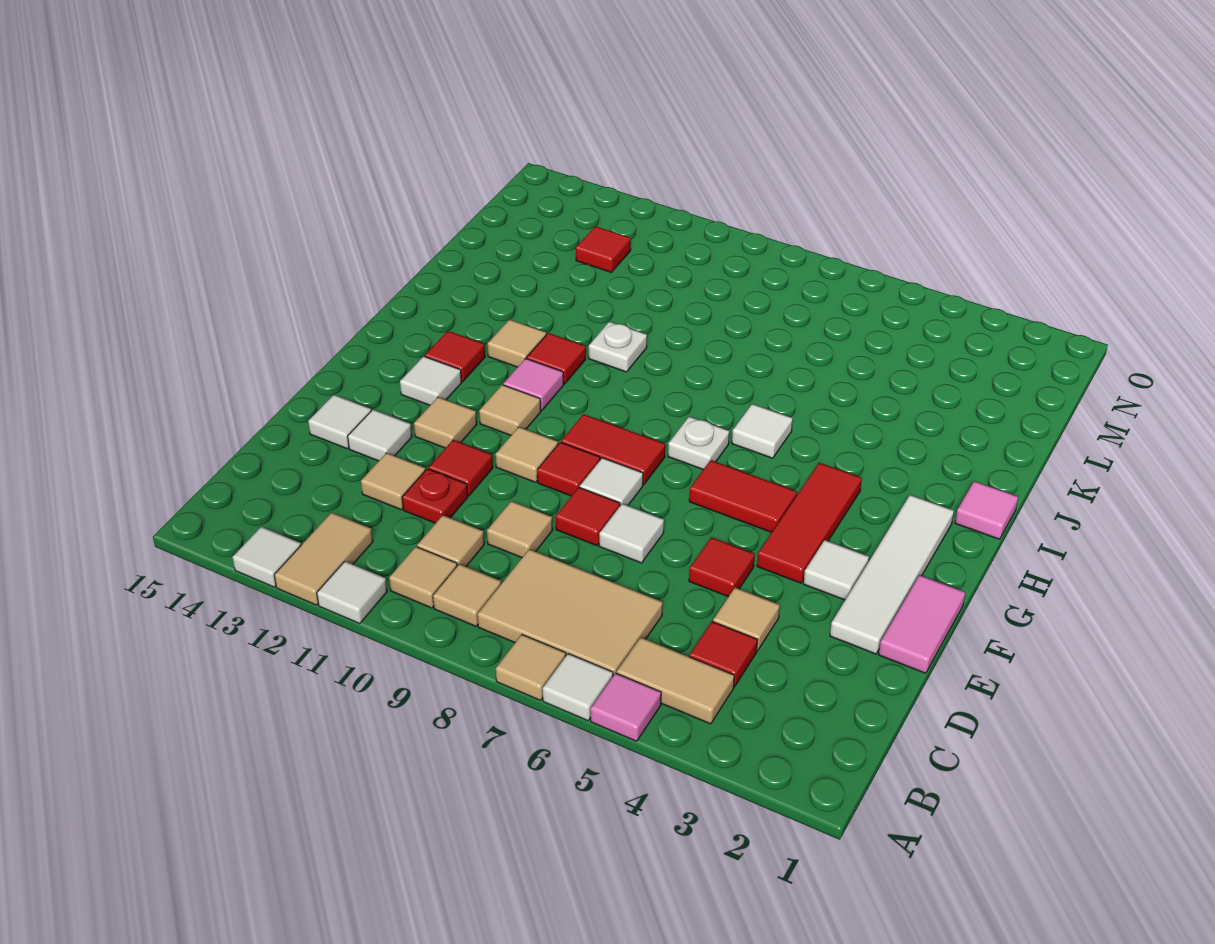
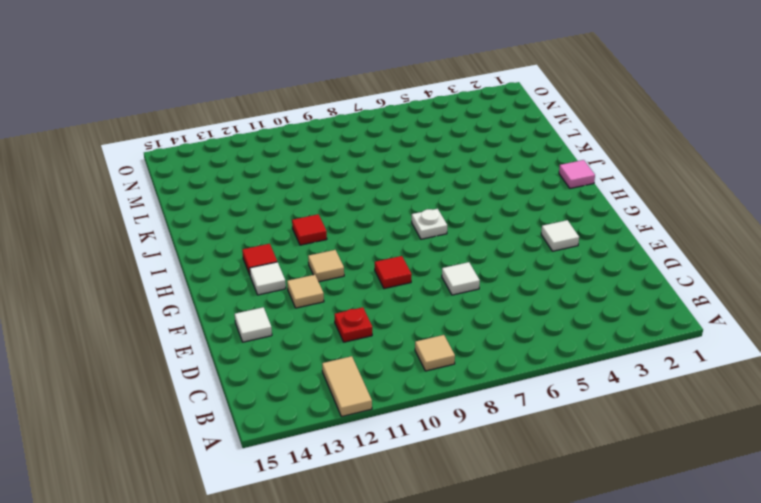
none -> pink 1x1 tile [590,673,661,741]
none -> white 1x1 tile [543,654,613,721]
none -> tan 1x1 tile [496,635,566,700]
none -> white 1x1 tile [317,561,387,624]

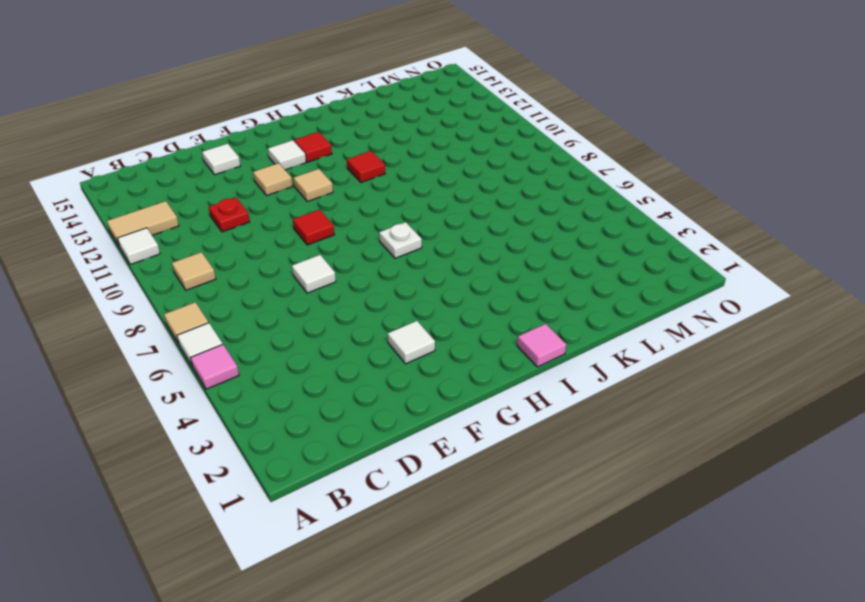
none -> white 1x1 tile [232,527,301,587]
none -> tan 1x2 tile [617,638,734,724]
none -> tan 2x3 tile [478,549,663,676]
none -> tan 1x1 tile [389,547,457,608]

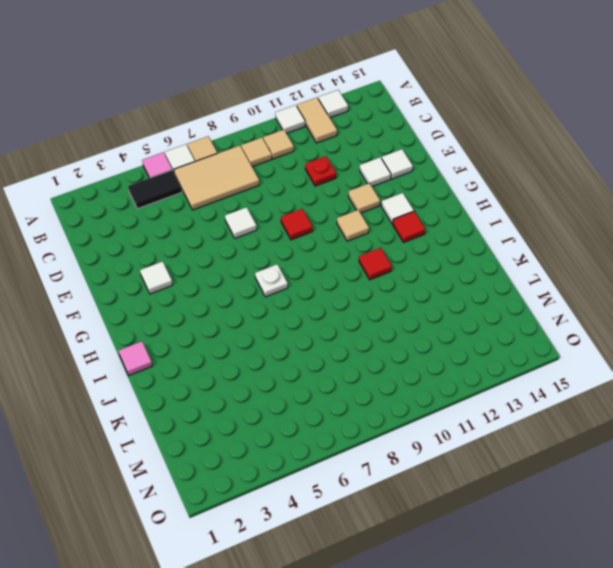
black 1x2 tile [128,170,182,209] -> tan 1x2 tile [617,638,734,724]
none -> red 1x1 tile [689,621,757,687]
none -> tan 1x1 tile [417,515,484,567]
none -> tan 1x1 tile [713,588,780,651]
none -> tan 1x1 tile [487,501,553,558]

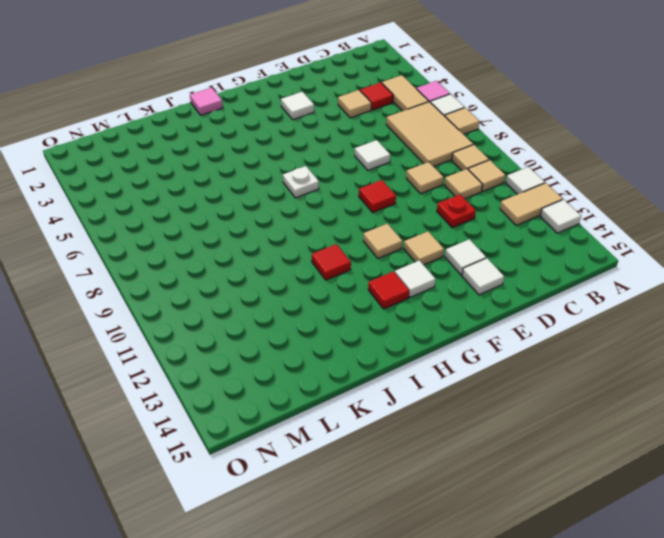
none -> tan 1x1 tile [361,453,426,509]
none -> pink 1x2 tile [879,575,966,673]
none -> white 1x4 tile [830,495,954,654]
none -> red 1x1 tile [689,537,755,597]

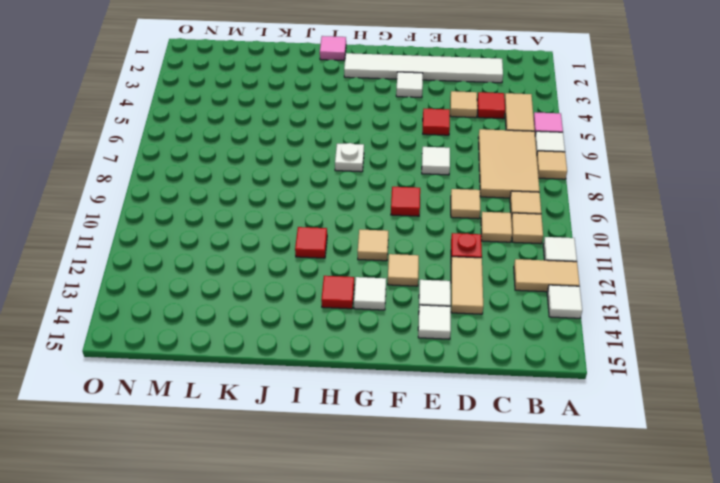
white 1x6 tile [344,53,503,83] -> white 1x4 tile [830,495,954,654]
tan 1x2 tile [451,257,483,314] -> tan 1x1 tile [361,453,426,509]
none -> pink 1x2 tile [879,575,966,673]
none -> red 1x1 tile [556,487,620,546]
none -> red 1x1 tile [429,440,493,496]
none -> red 1x3 tile [757,463,862,583]

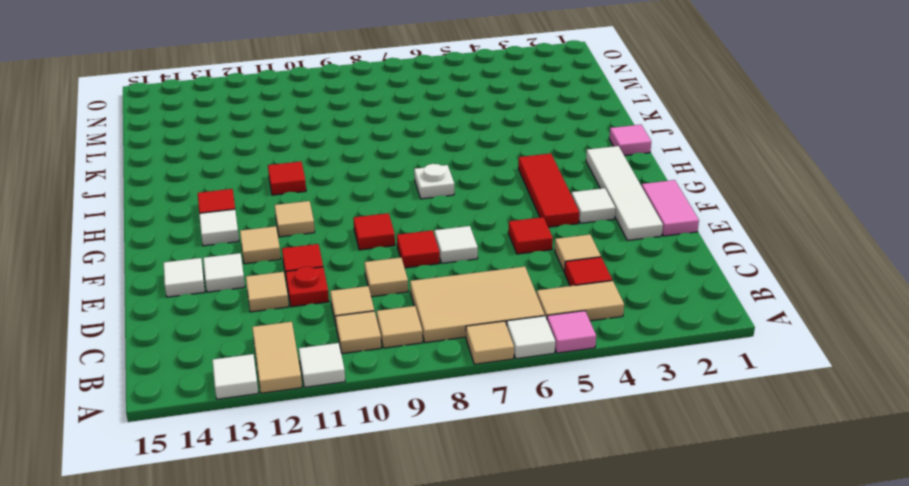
none -> white 1x1 tile [580,458,643,506]
none -> tan 1x1 tile [495,427,558,482]
none -> red 1x2 tile [689,460,797,533]
none -> red 1x2 tile [561,414,665,485]

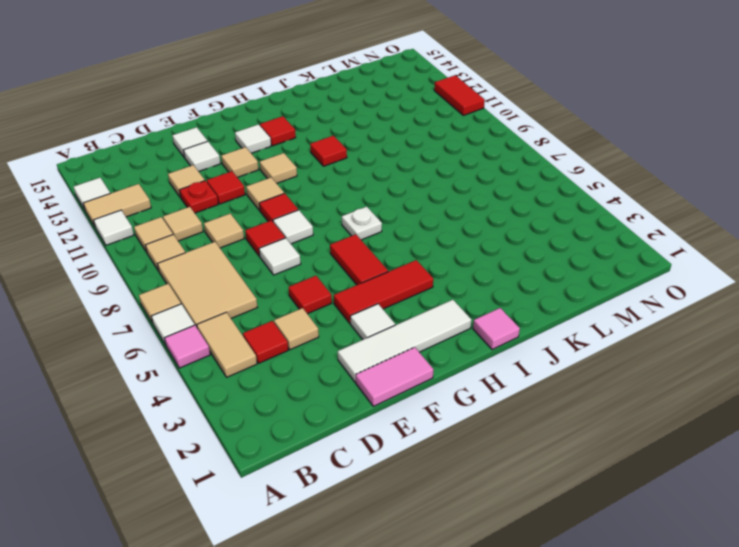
red 1x2 tile [434,75,485,115] -> red 1x2 tile moved to [561,414,665,485]
none -> pink 1x1 tile [503,359,564,411]
none -> white 1x1 tile [732,404,793,458]
none -> tan 1x1 tile [487,319,546,367]
none -> white 1x1 plate [589,322,647,372]

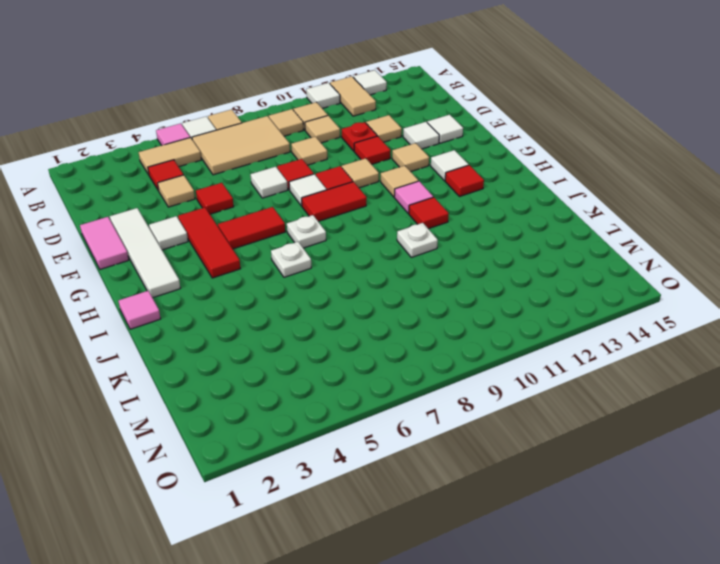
white 1x1 plate [271,242,311,277] -> white 1x1 tile [732,404,793,458]
none -> tan 1x1 tile [487,319,546,367]
none -> red 1x1 tile [576,226,631,272]

